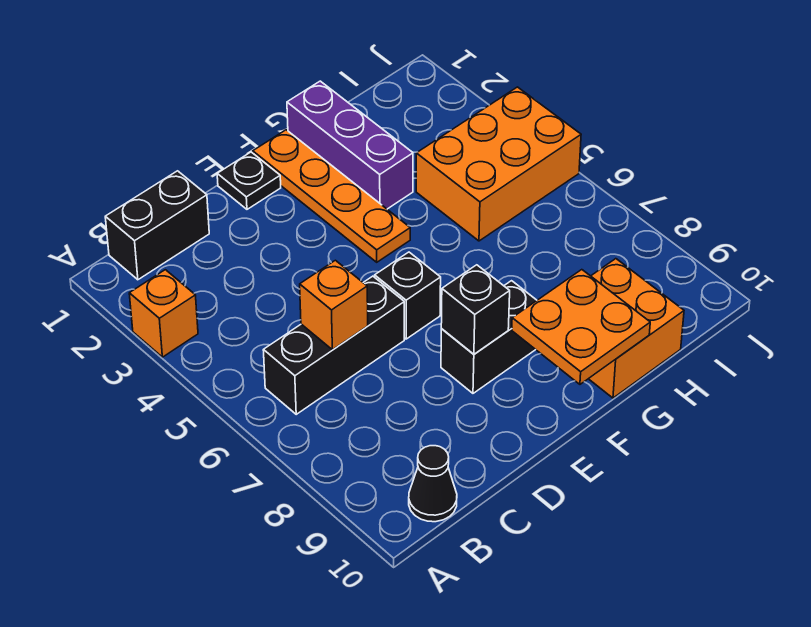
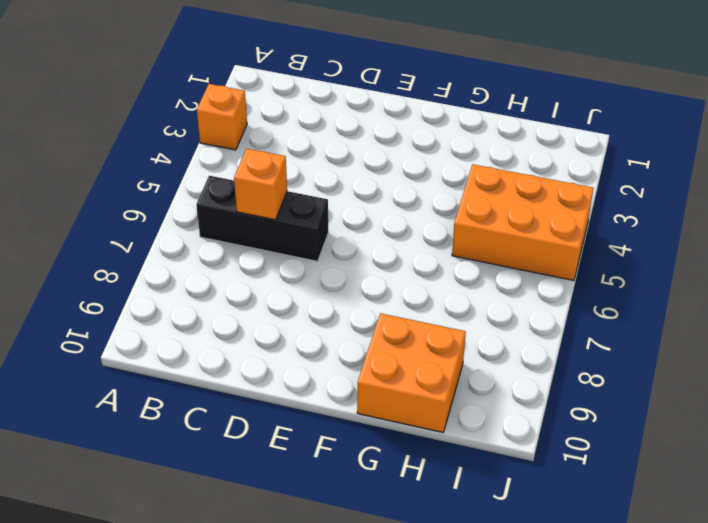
none -> black 1x2 brick [105,171,209,280]
none -> black 1x1 cone [409,446,457,522]
none -> black 1x1 plate [217,152,281,209]

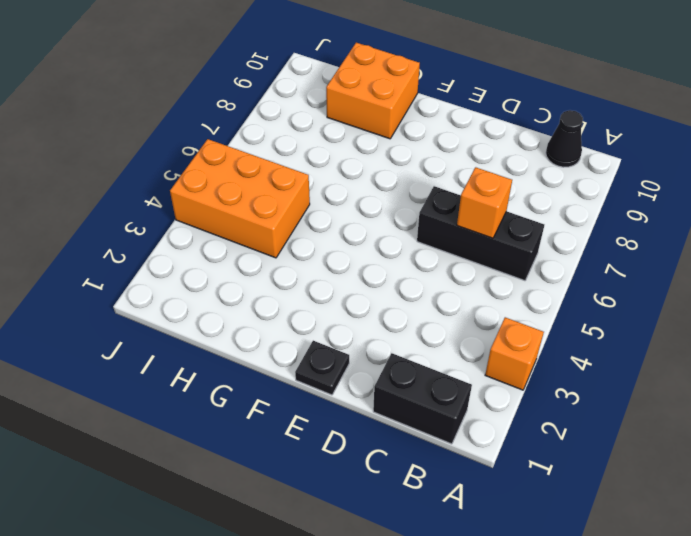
none -> black 1x1 brick [375,252,441,339]
none -> black 1x2 brick [441,281,537,393]
none -> orange 1x4 plate [253,130,410,262]

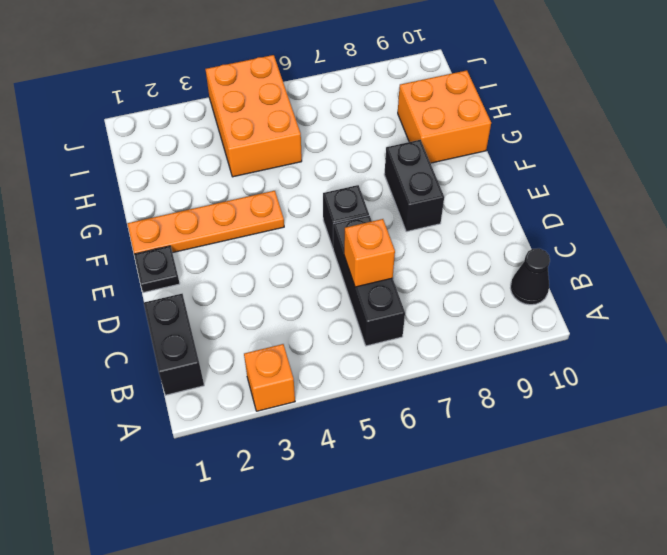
none -> purple 1x3 brick [287,81,413,209]
none -> black 1x1 brick [441,265,510,354]
none -> orange 2x2 plate [512,270,650,384]

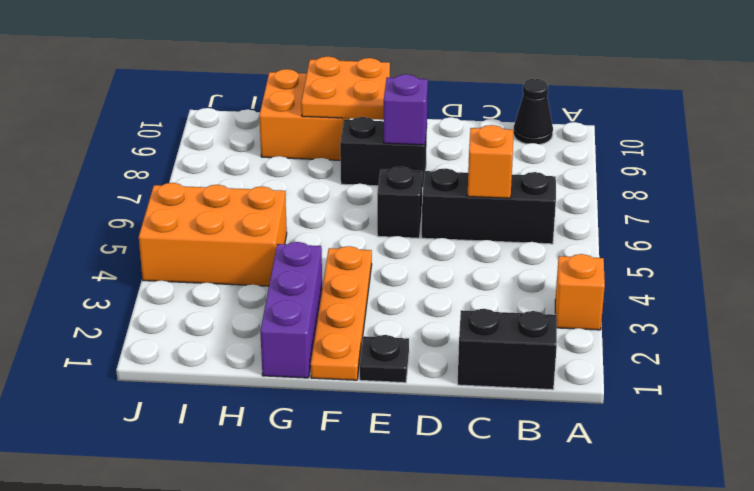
purple 1x1 brick [384,74,428,145] -> black 1x1 brick [441,265,510,354]

